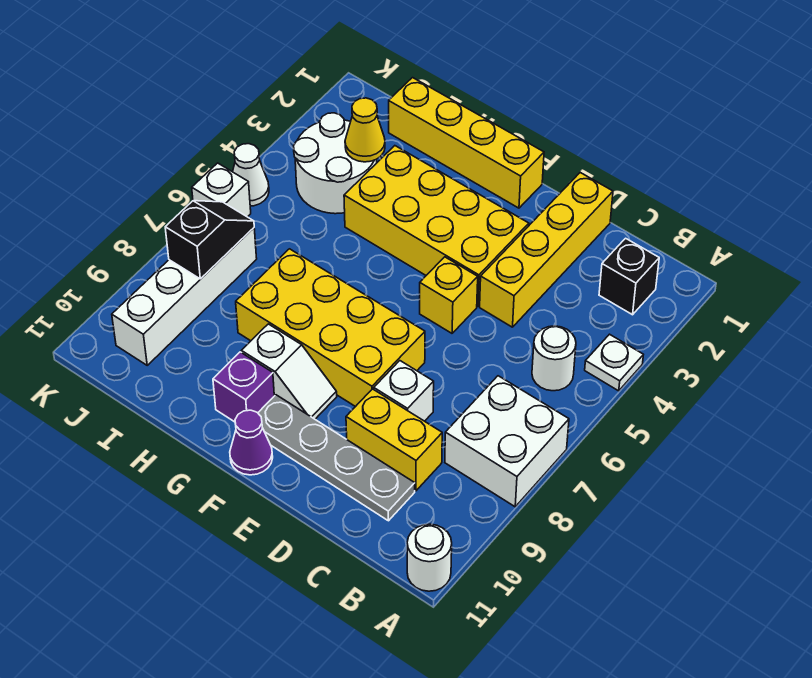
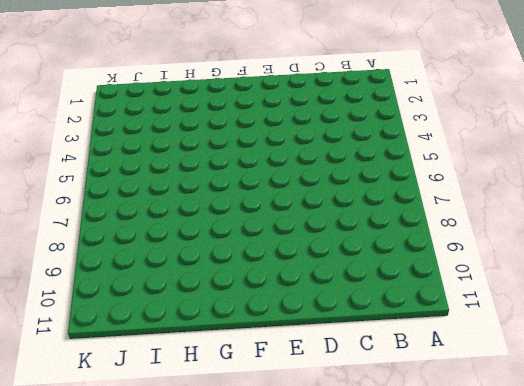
none -> white 1x1 plate [585,334,643,391]
none -> white 2x2 brick [445,376,569,507]
none -> white 1x1 round brick [407,524,452,591]

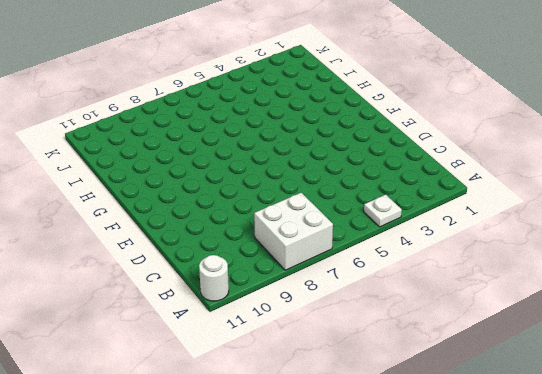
none -> black 1x1 brick [599,238,659,315]
none -> white 1x1 round brick [532,326,576,391]
none -> yellow 1x2 brick [346,389,442,491]

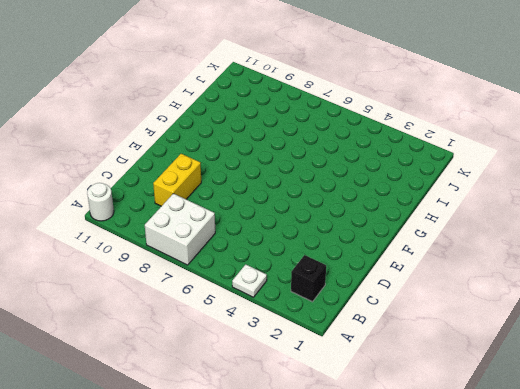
none -> white 1x1 round brick [532,326,576,391]
none -> grey 1x4 plate [258,395,415,521]
none -> yellow 1x4 brick [480,173,613,327]

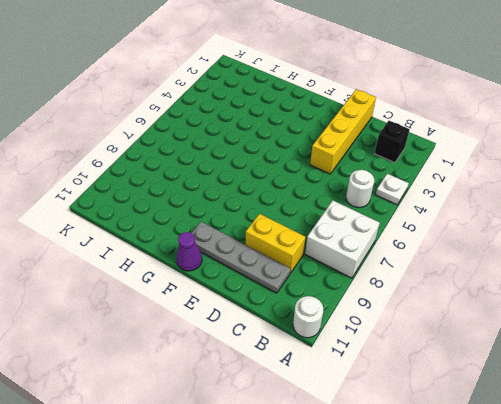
none -> white 1x1 brick [374,361,434,421]
none -> yellow 2x4 brick [344,146,529,306]
none -> yellow 1x1 brick [420,257,478,333]

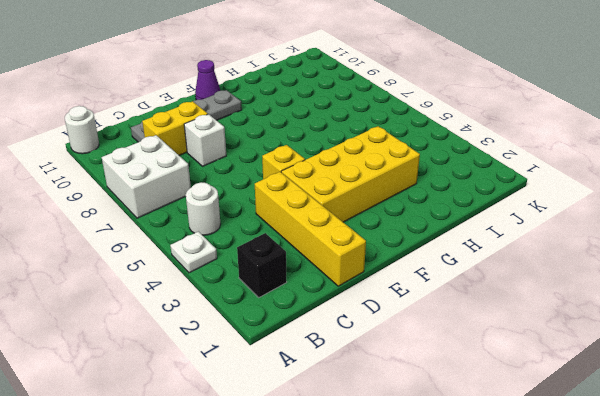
none -> yellow 2x4 brick [236,249,425,407]
none -> yellow 1x4 brick [389,78,544,208]
none -> white 1x2 slope [242,324,337,419]

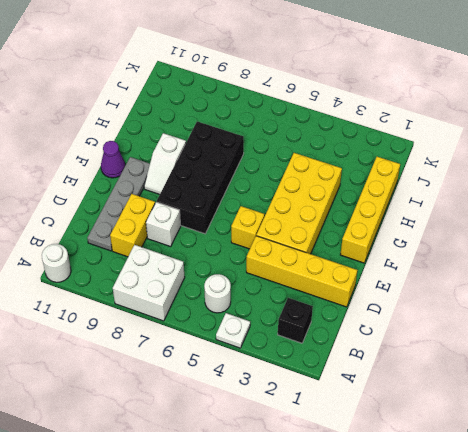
black 2x4 brick [157,121,244,234] -> yellow 2x4 brick [236,249,425,407]
none -> purple 1x1 brick [213,352,274,422]
none -> white 2x2 round brick [294,113,377,214]
none -> white 1x4 brick [112,228,257,365]

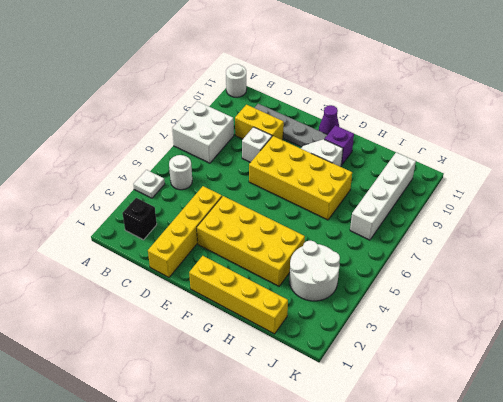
none -> yellow 1x1 brick [420,257,478,333]
none -> white 1x1 cone [233,144,269,206]
none -> white 1x1 brick [192,163,251,217]

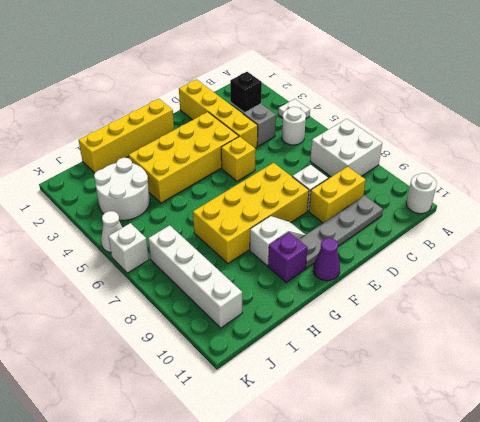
grey 1x1 brick [243,104,276,146] -> none
none -> yellow 1x1 cone [345,98,385,162]
none -> black 1x2 slope [165,201,254,279]

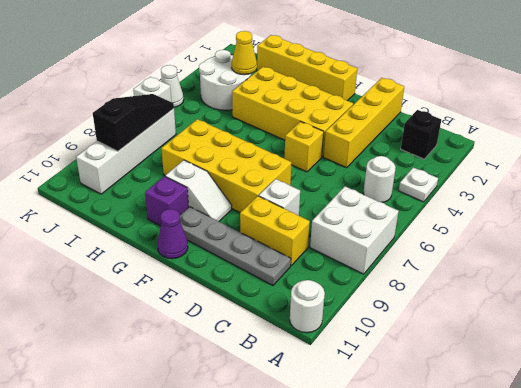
black 1x3 slope [93,94,174,151] -> black 1x2 slope [165,201,254,279]

